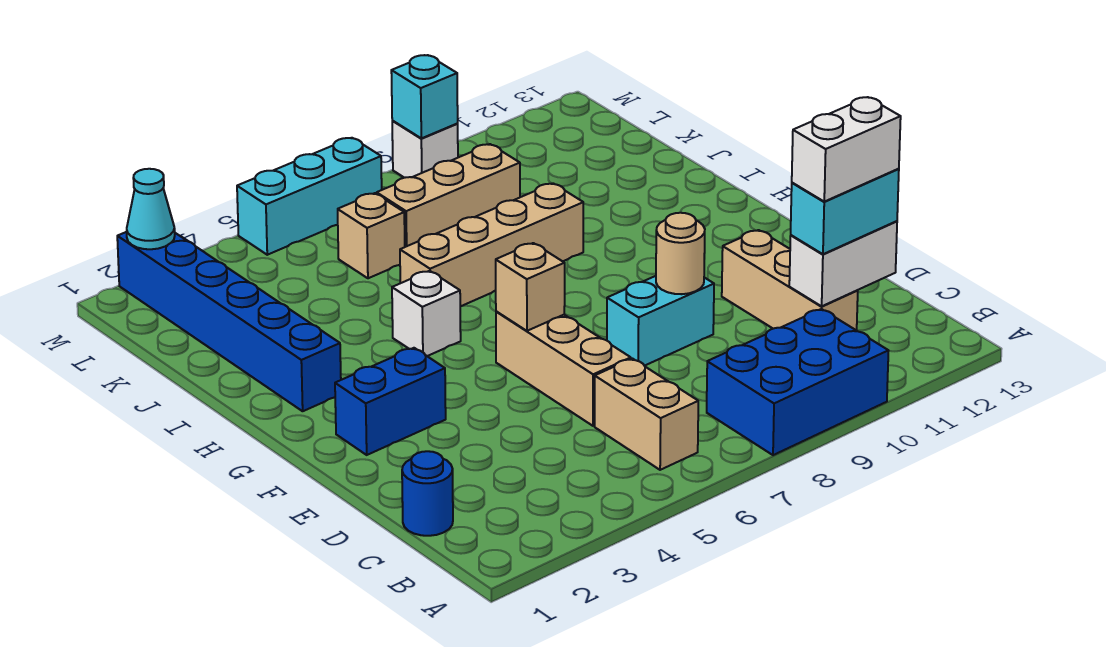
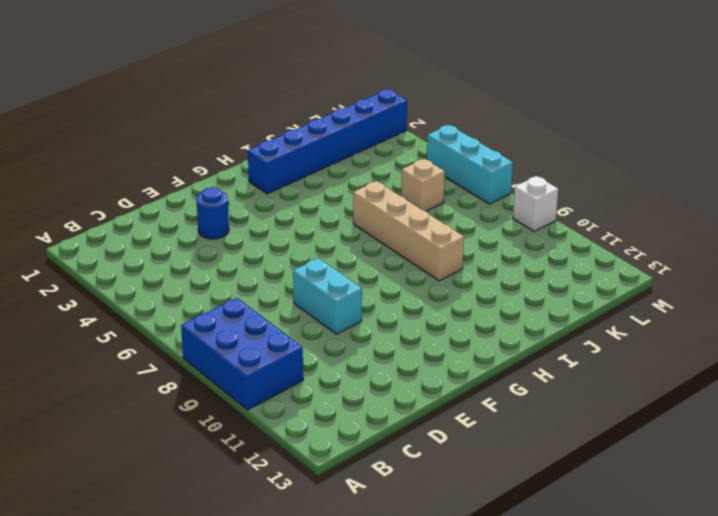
blue 1x1 round brick [197,187,229,239] -> blue 1x1 round brick moved to [402,451,453,536]
none -> tan 1x2 brick [595,359,698,470]
none -> tan 1x3 brick [722,230,858,330]
none -> tan 1x3 brick [496,311,631,426]

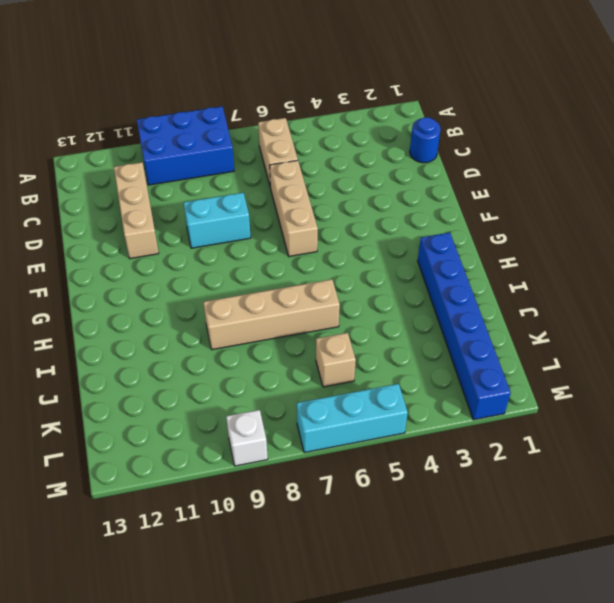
none -> blue 1x2 brick [335,348,446,455]
none -> white 1x1 brick [392,271,461,356]
none -> tan 1x3 brick [377,144,520,247]

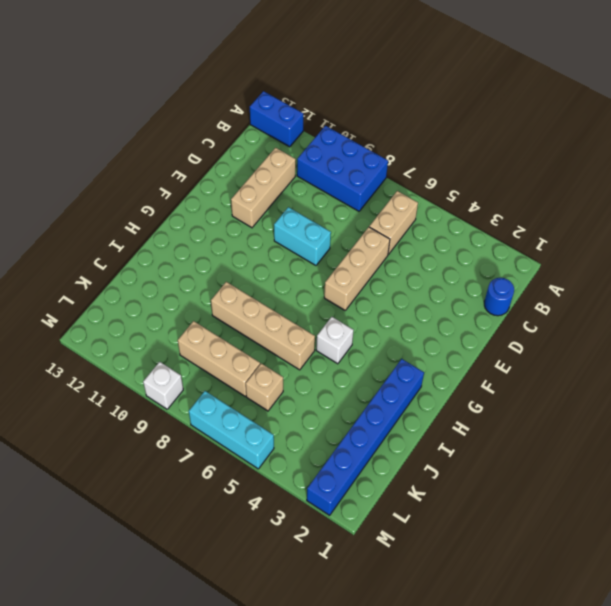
blue 1x2 brick [250,91,303,147] -> blue 1x2 brick moved to [335,348,446,455]
none -> white 1x2 brick [789,221,897,306]
none -> tan 1x1 round brick [656,213,705,294]
none -> tan 1x1 brick [496,243,565,331]

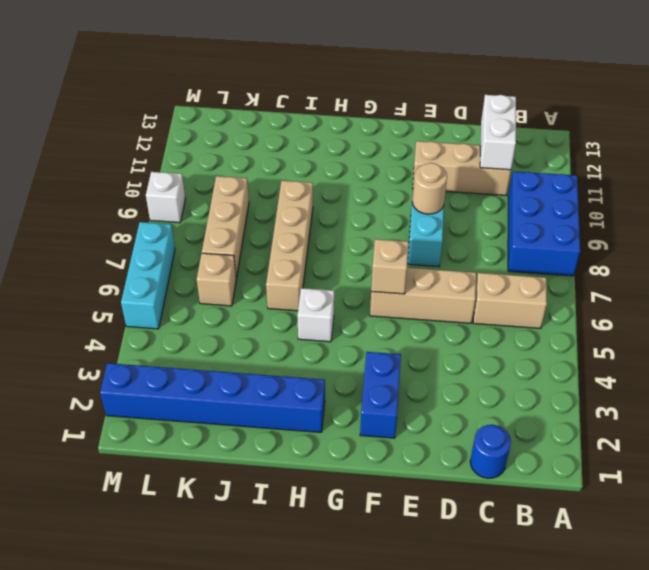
none -> cyan 1x1 cone [127,169,175,249]
none -> cyan 1x1 brick [391,55,458,138]
none -> cyan 1x2 brick [791,169,899,254]

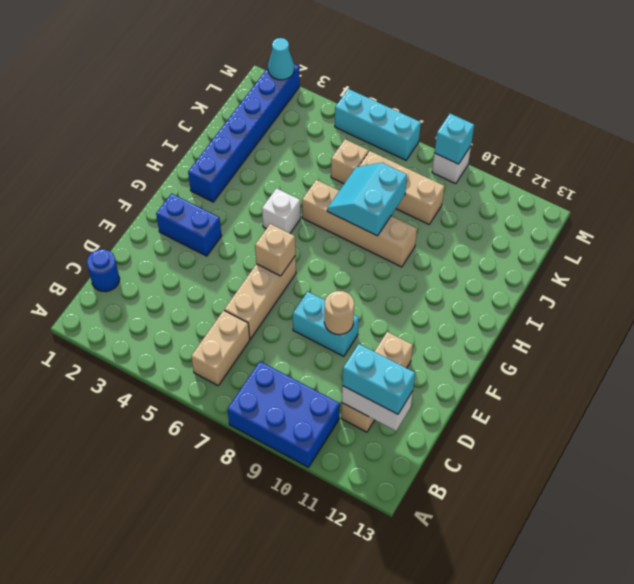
cyan 2x2 slope [327,163,407,236] -> none
none -> white 1x2 brick [792,97,901,202]

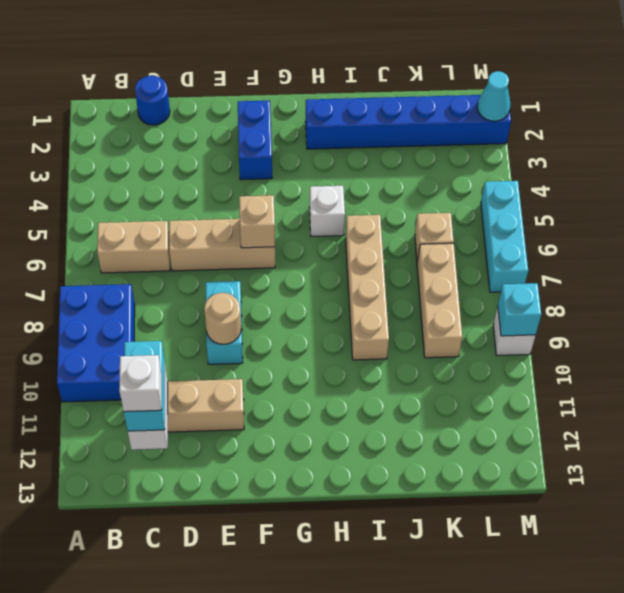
white 1x1 brick [119,355,162,412] -> white 1x2 brick [792,97,901,202]

